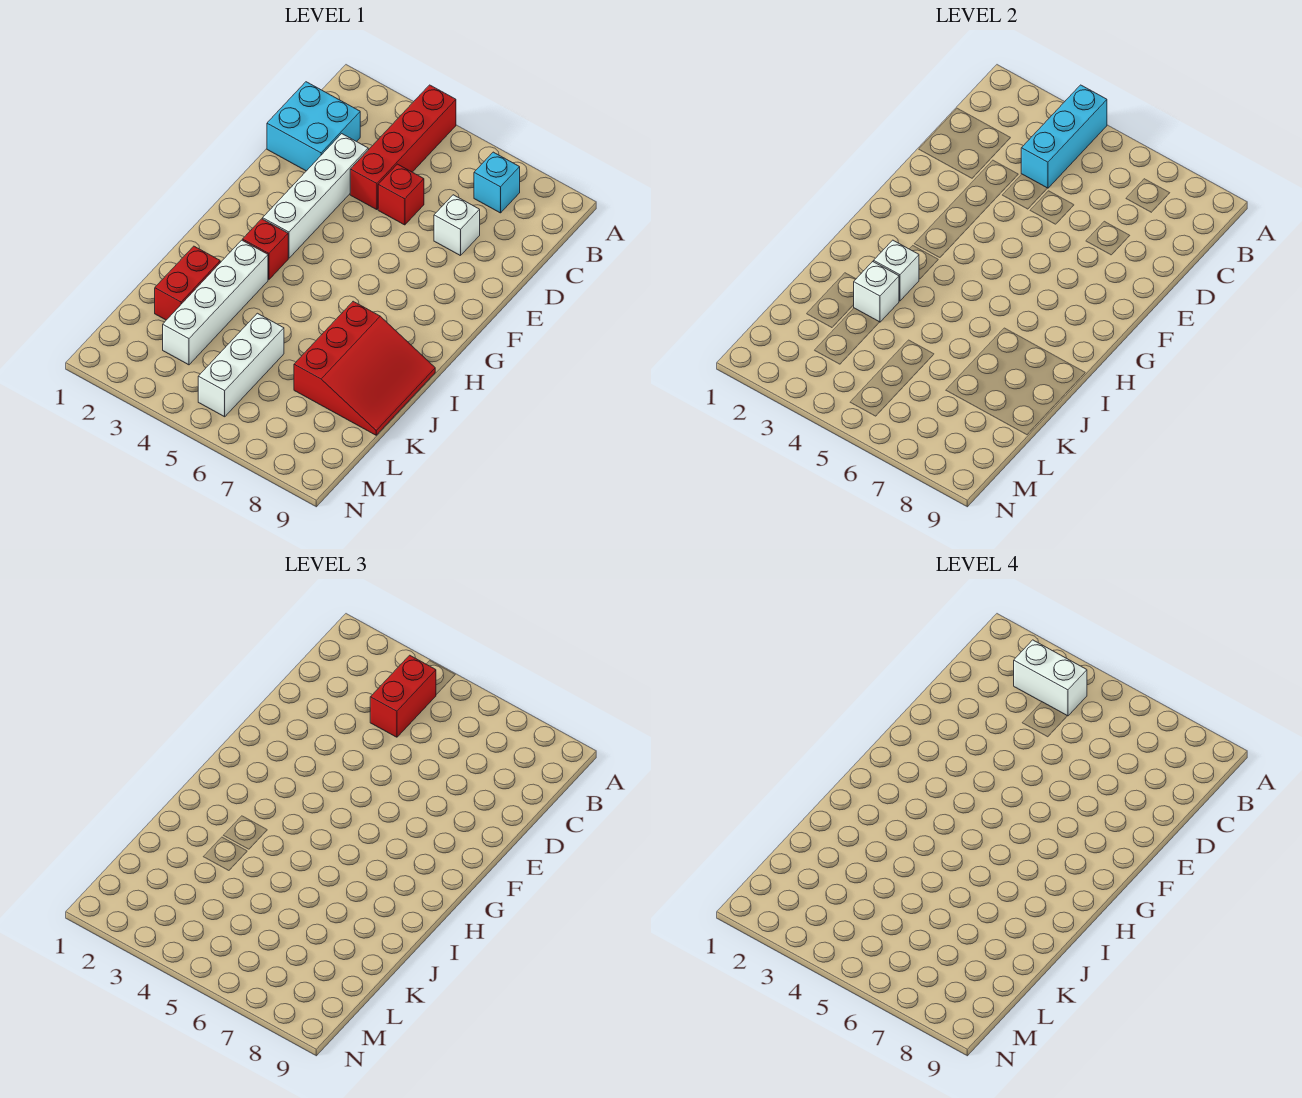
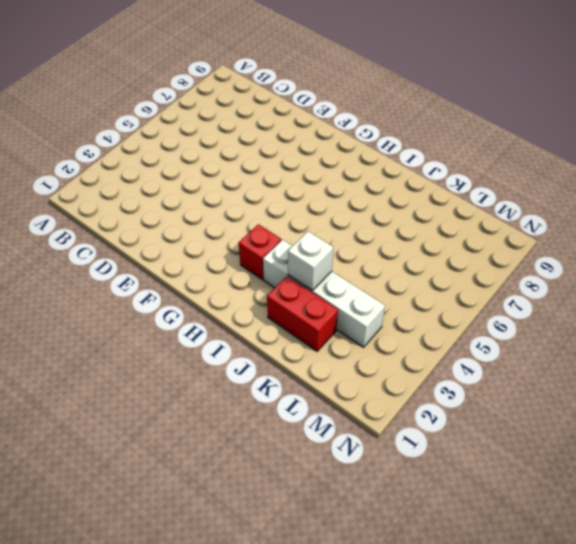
none -> red 1x4 brick [350,85,456,210]
none -> cyan 1x1 brick [474,152,520,213]
none -> cyan 2x2 brick [267,82,360,171]

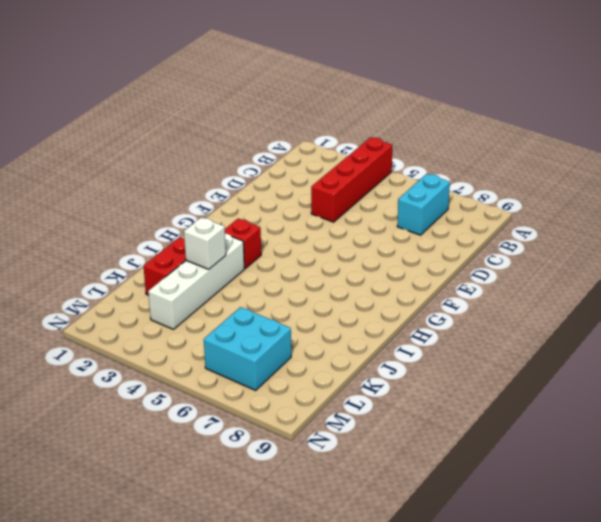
cyan 1x2 brick [397,174,450,235] -> cyan 1x1 brick [474,152,520,213]
cyan 2x2 brick [204,307,291,390] -> cyan 2x2 brick moved to [267,82,360,171]
none -> white 1x4 brick [263,134,368,258]
none -> red 1x1 brick [378,164,424,225]
none -> white 1x1 brick [434,195,480,256]

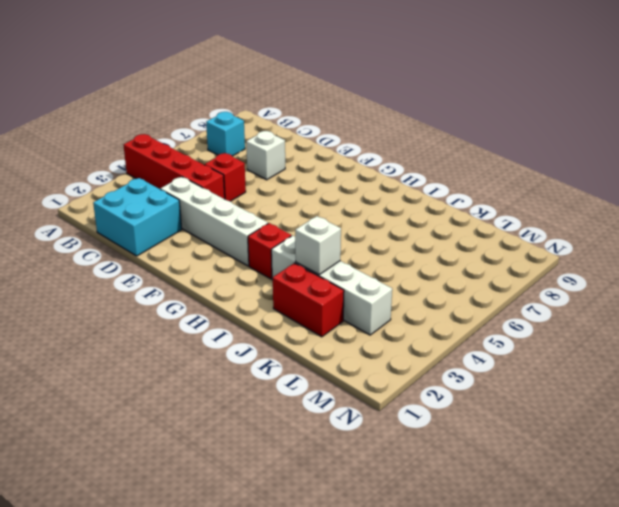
none -> red 3x3 slope [294,301,435,435]
none -> white 1x3 brick [198,313,284,417]
none -> cyan 1x3 brick [1021,85,1107,188]

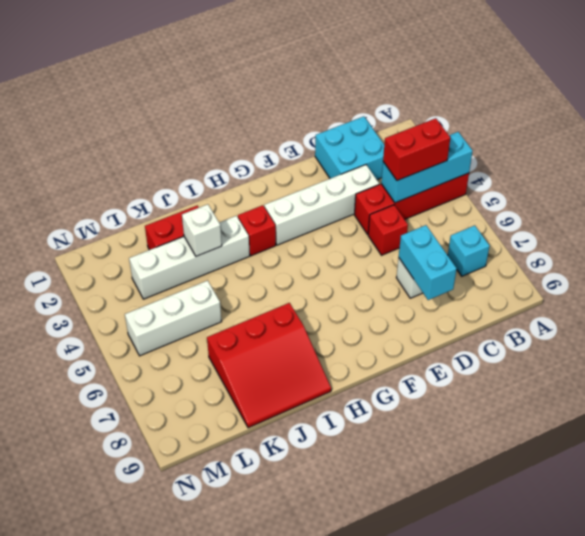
cyan 1x2 brick [399,225,457,300] -> none
none -> white 1x1 brick [874,240,919,301]
none -> white 1x2 brick [1014,640,1087,716]

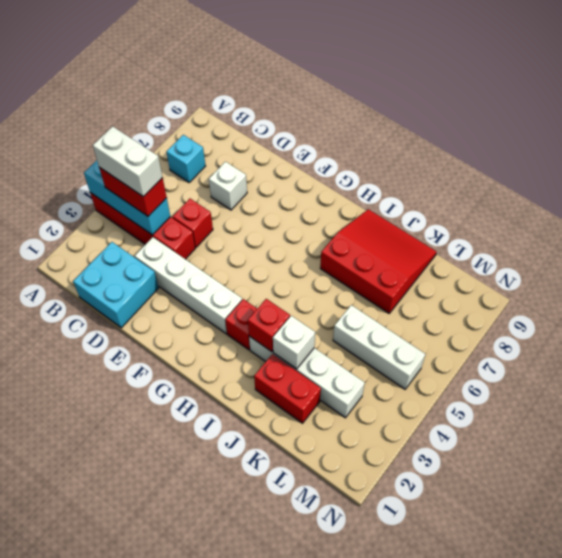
white 1x2 brick [93,126,162,197] -> white 1x2 brick turned to [1014,640,1087,716]
red 1x1 brick [248,299,290,352] -> white 1x1 brick [874,240,919,301]

